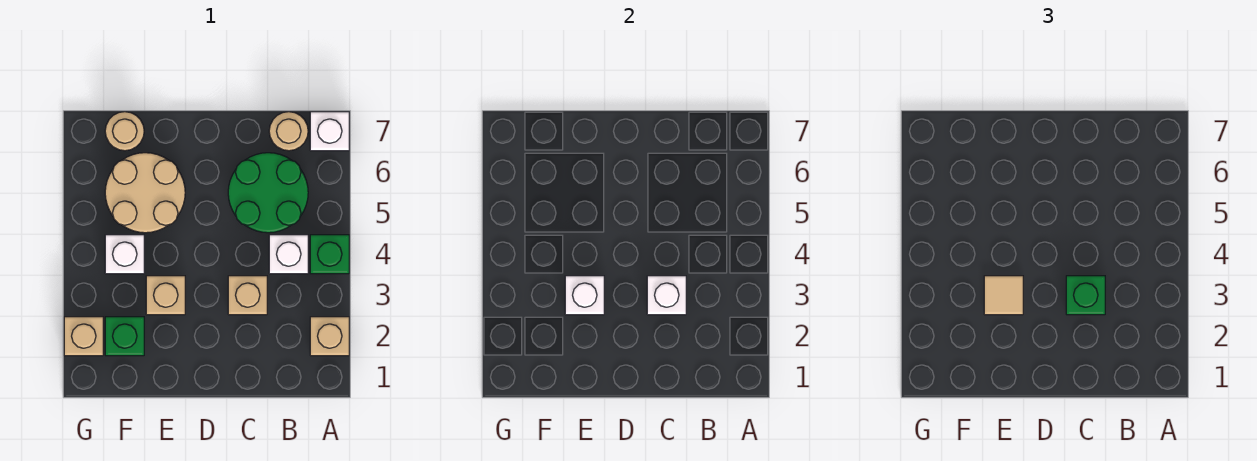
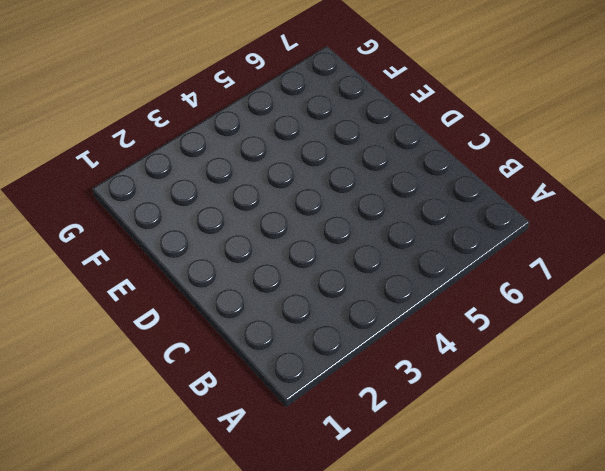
none -> tan 1x1 brick [310,317,349,356]
none -> green 1x1 brick [310,235,349,274]
none -> white 1x1 brick [310,112,349,151]

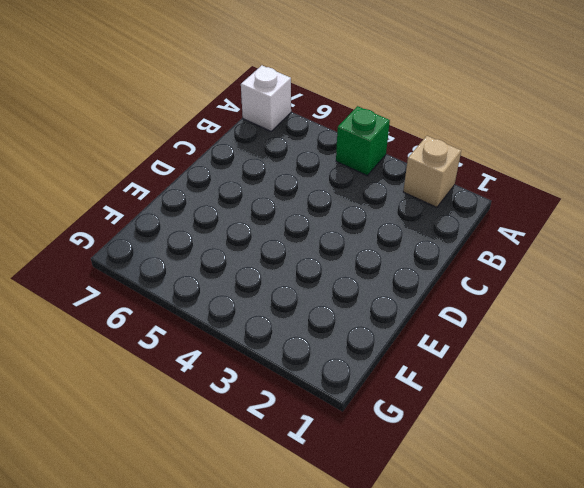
none -> white 1x1 brick [269,235,308,274]
none -> green 2x2 round brick [228,153,308,233]
none -> tan 1x1 round brick [269,112,308,151]

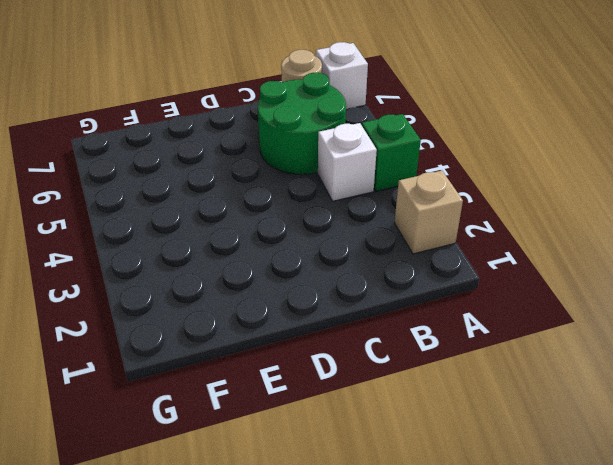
none -> tan 1x1 brick [228,276,267,315]
none -> tan 1x1 brick [146,276,185,315]
none -> tan 2x2 round brick [105,153,185,233]

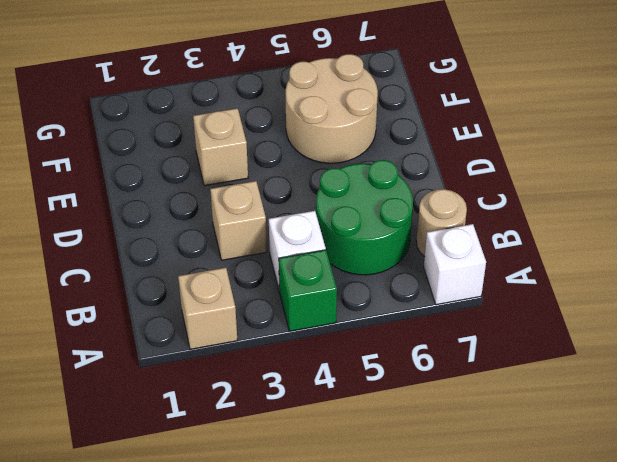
none -> green 1x1 brick [105,317,144,356]
none -> white 1x1 brick [105,235,144,274]
none -> tan 1x1 round brick [105,112,144,151]

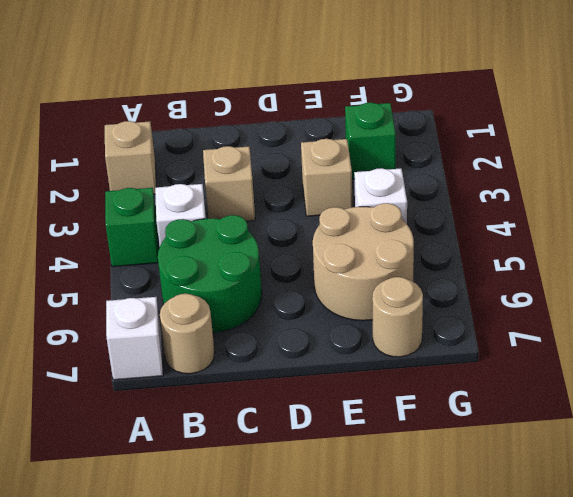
none -> tan 1x1 brick [64,317,103,356]
none -> white 1x1 brick [647,276,686,315]
none -> white 1x1 brick [565,276,604,315]

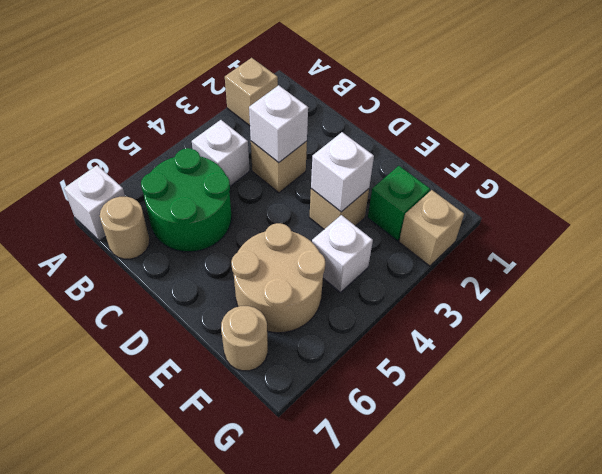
none -> green 1x1 brick [310,235,349,274]
none -> green 1x1 brick [1066,276,1105,315]
none -> tan 1x1 tile [984,276,1023,315]

